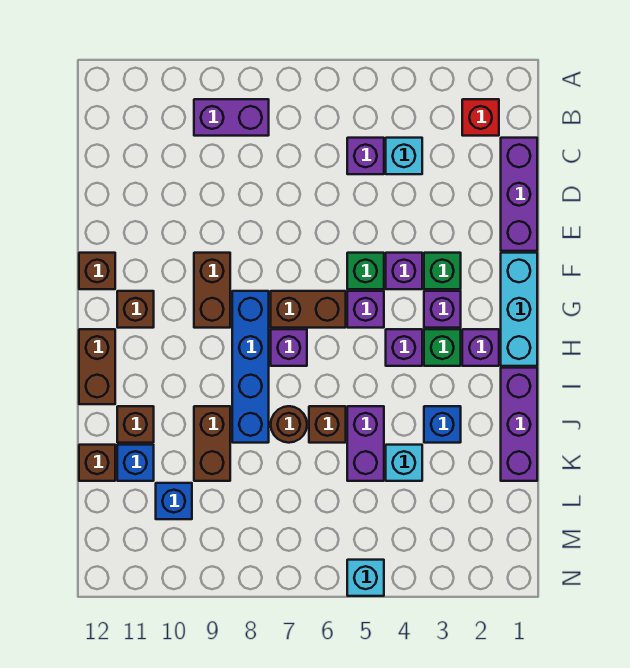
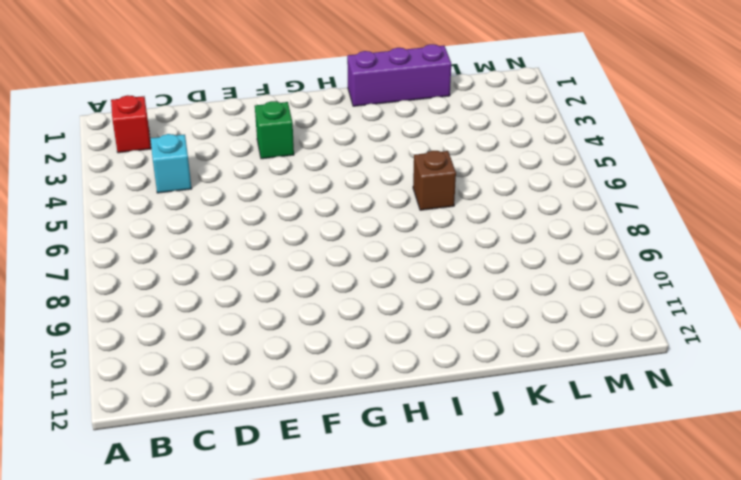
none -> purple 1x2 brick [194,99,269,136]
none -> purple 1x3 brick [501,138,537,251]
none -> purple 1x1 brick [347,138,384,174]
none -> cyan 1x3 brick [501,253,537,366]

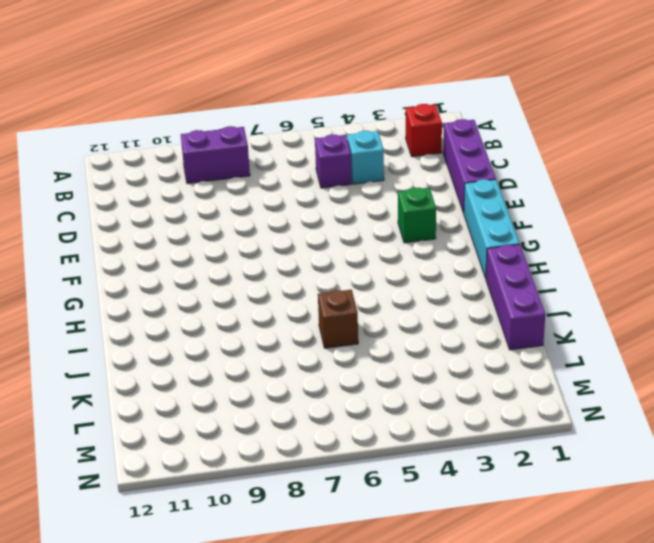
none -> purple 1x1 brick [386,253,422,289]
none -> green 1x1 brick [347,253,384,289]
none -> brown 1x2 brick [194,253,230,328]
none -> brown 1x1 brick [79,253,115,289]

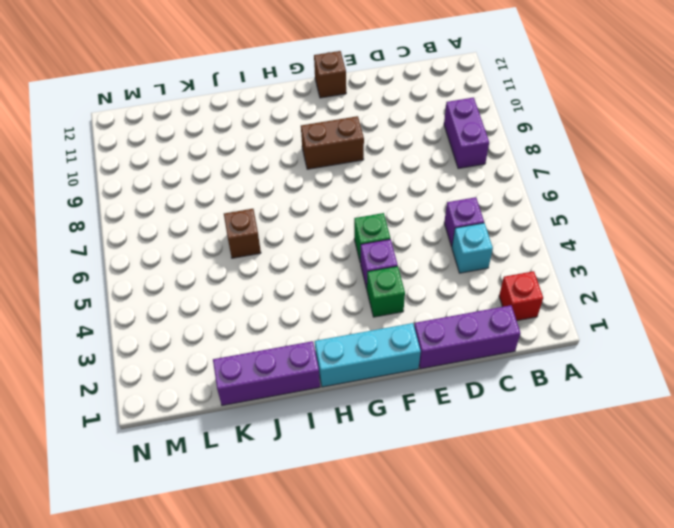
none -> purple 1x1 brick [424,291,461,328]
none -> purple 1x1 brick [347,291,384,328]
none -> brown 1x2 brick [271,291,346,328]
none -> blue 1x4 brick [232,291,269,443]

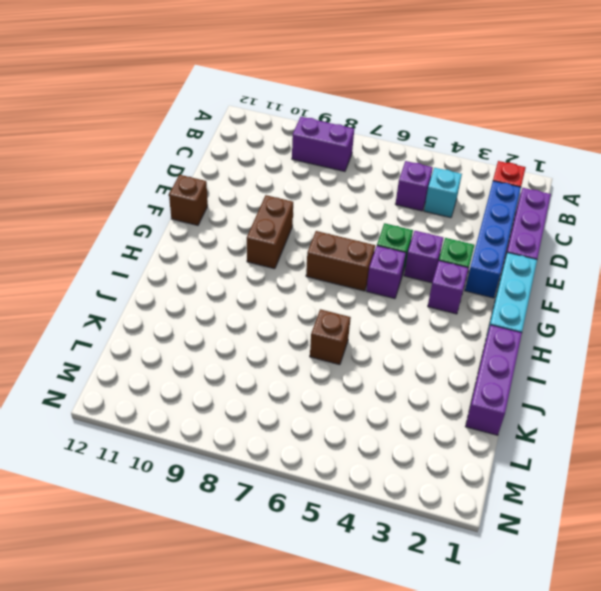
blue 1x4 brick [465,181,521,298] -> blue 1x4 brick moved to [232,291,269,443]
none -> brown 1x1 brick [117,291,154,328]
none -> purple 1x1 brick [462,329,499,366]
none -> green 1x1 brick [424,329,461,366]
none -> purple 1x1 brick [386,329,422,366]

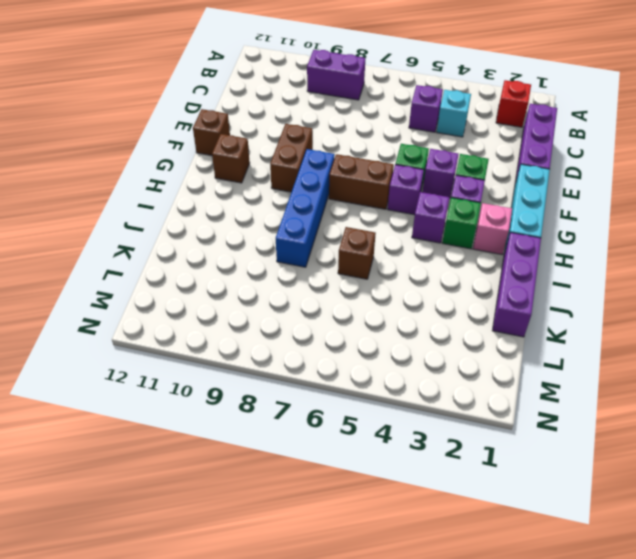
pink 1x1 brick [473,203,512,255] -> purple 1x1 brick [462,329,499,366]
none -> purple 1x1 brick [271,329,307,366]
none -> brown 1x2 brick [79,329,115,404]
none -> blue 1x1 brick [424,406,461,443]
none -> purple 1x2 brick [347,406,384,481]

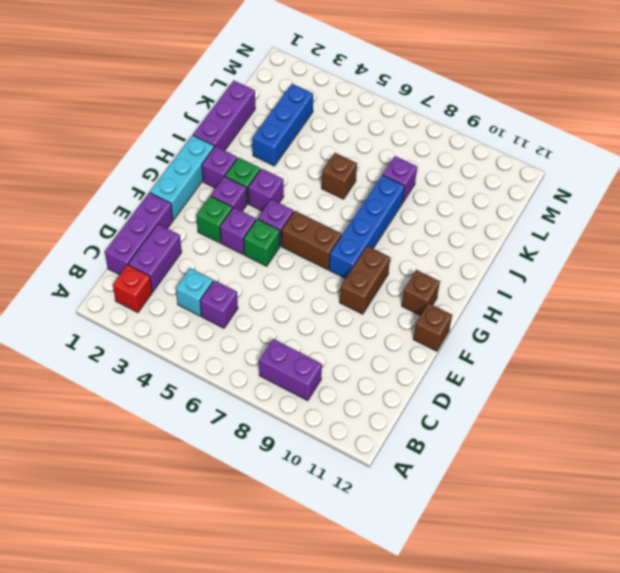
purple 1x2 brick [128,224,182,292] -> purple 1x2 brick moved to [347,406,384,481]
blue 1x3 brick [253,84,313,166] -> blue 1x1 brick [424,406,461,443]
purple 1x1 brick [383,156,417,202] -> purple 1x1 brick moved to [271,329,307,366]
none -> brown 1x2 brick [79,329,115,404]
none -> brown 1x1 round brick [271,406,307,443]
none -> brown 1x2 brick [194,406,230,481]
none -> brown 1x1 brick [117,406,154,443]

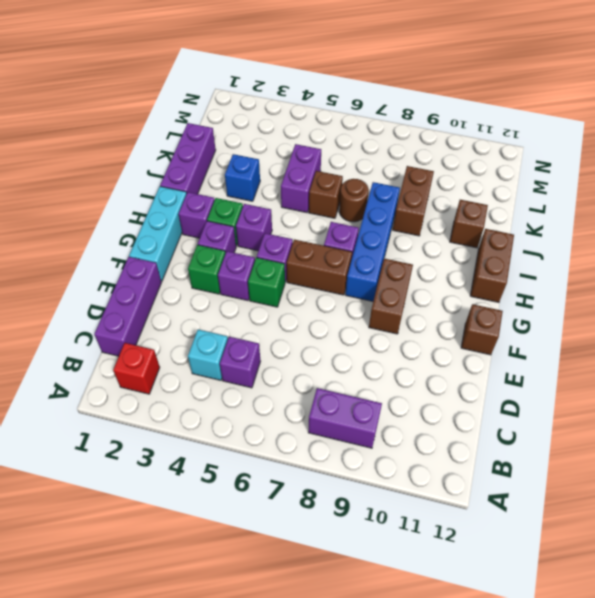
none -> brown 1x1 brick [117,291,154,328]
none -> cyan 1x1 brick [386,445,422,481]
none -> blue 1x1 brick [117,445,154,481]
none -> brown 1x1 brick [79,445,115,481]

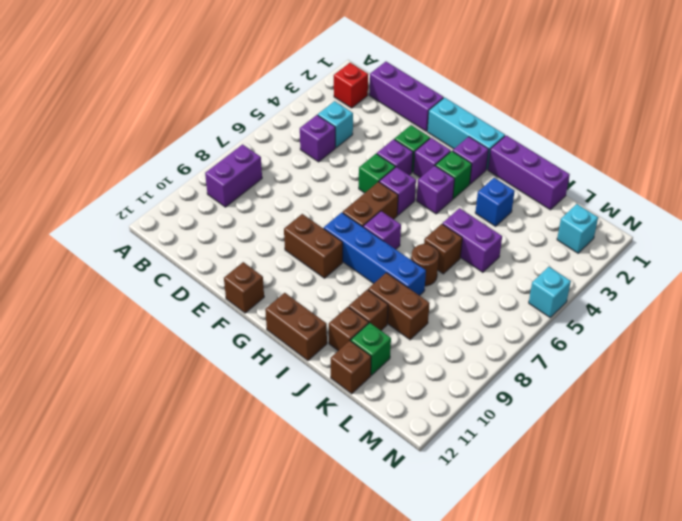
brown 1x1 brick [349,290,388,330] -> brown 1x1 brick moved to [117,291,154,328]
green 1x1 brick [351,323,391,375] -> blue 1x1 brick [117,445,154,481]
cyan 1x1 brick [557,204,598,253] -> cyan 1x1 brick moved to [386,445,422,481]
none -> blue 1x1 brick [156,483,192,519]

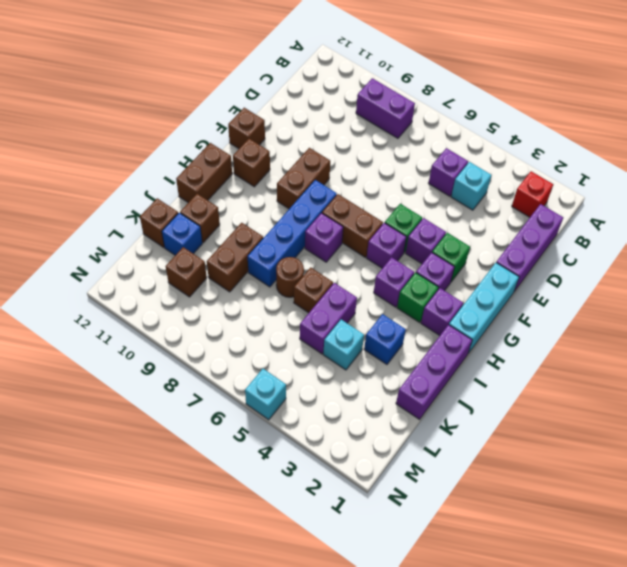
brown 1x1 brick [166,247,207,297] -> blue 1x1 brick [156,483,192,519]

